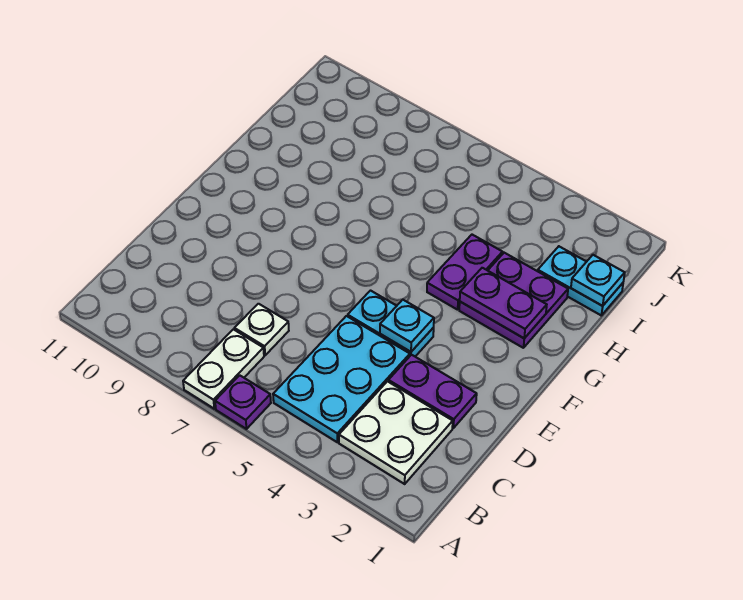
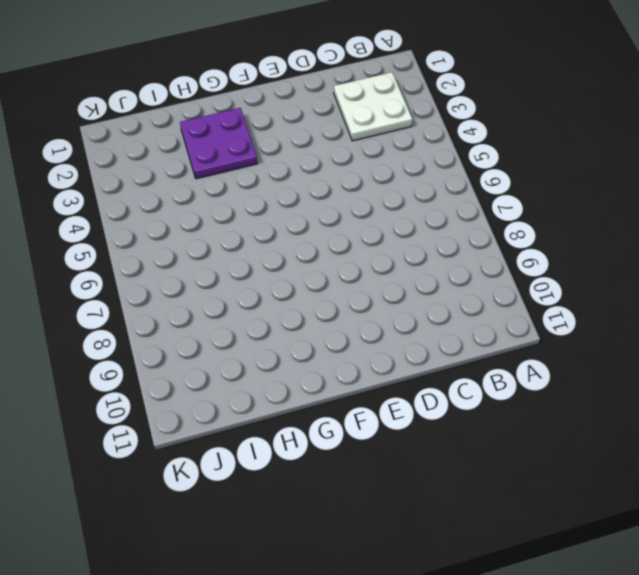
none -> purple 1x1 plate [215,375,271,429]
none -> white 1x2 plate [183,329,264,409]
none -> cyan 2x3 plate [273,316,410,442]

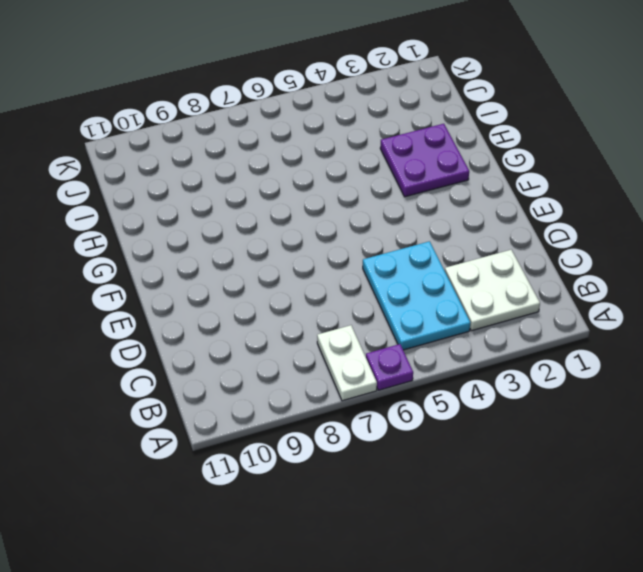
none -> white 1x1 plate [234,304,289,355]
none -> purple 1x2 plate [388,355,477,428]
none -> cyan 1x2 plate [348,291,434,357]

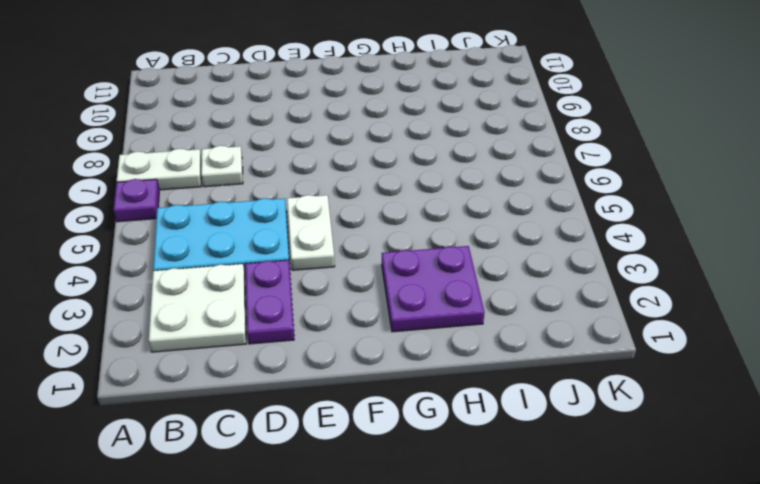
white 1x2 plate [287,195,335,270] -> cyan 1x2 plate [348,291,434,357]
none -> purple 1x2 plate [427,235,502,310]
none -> cyan 1x2 plate [538,246,623,316]
none -> cyan 1x1 plate [380,300,434,352]

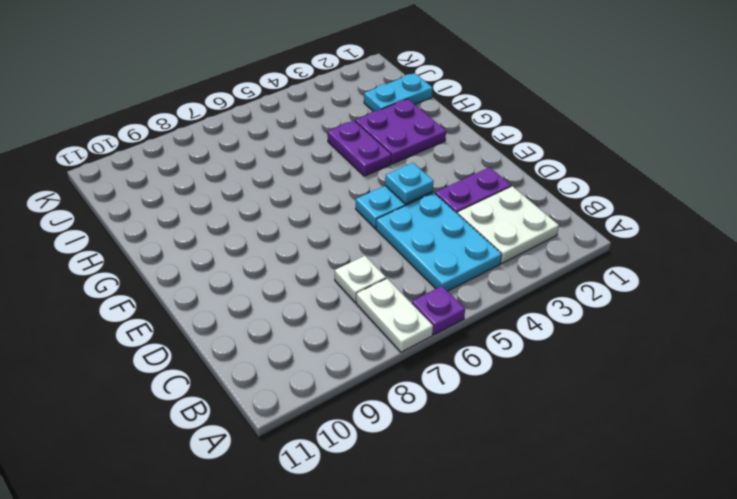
none -> purple 1x2 plate [460,268,547,338]
none -> cyan 1x1 plate [571,255,625,306]

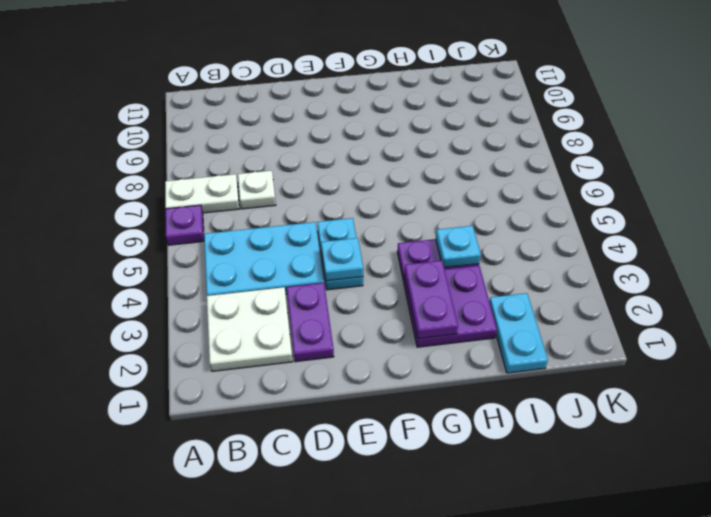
cyan 1x1 plate [436,226,481,268] -> cyan 1x1 plate moved to [571,255,625,306]

